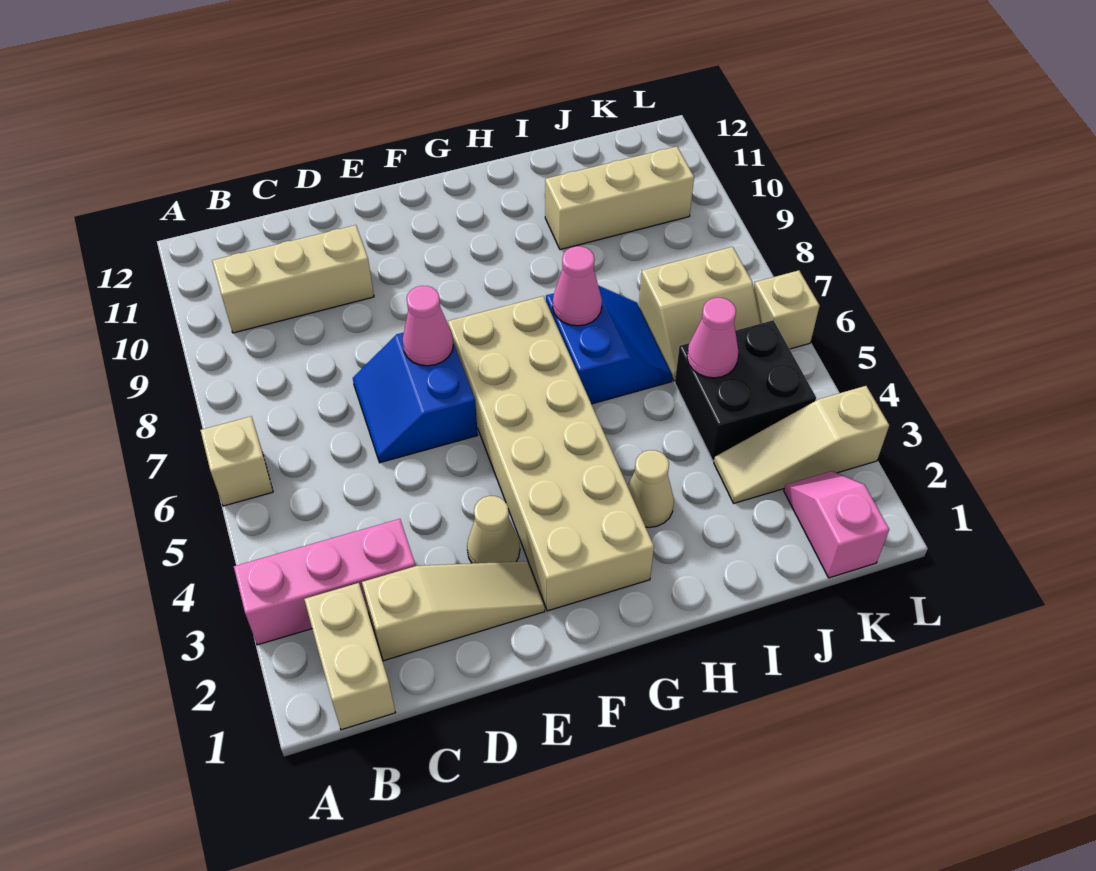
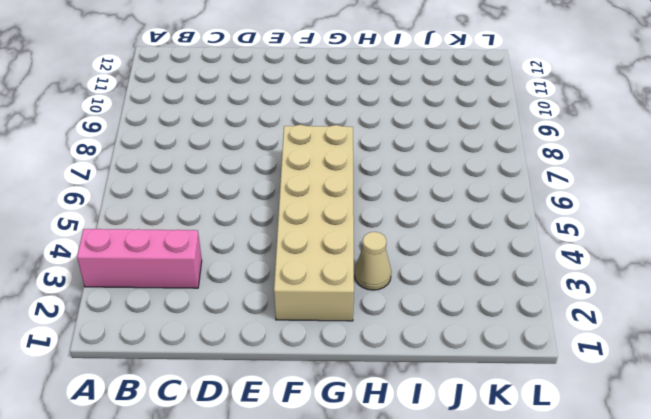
none -> tan 1x1 brick [200,416,273,506]
none -> tan 1x2 brick [304,583,396,730]
none -> tan 1x3 brick [212,225,374,333]

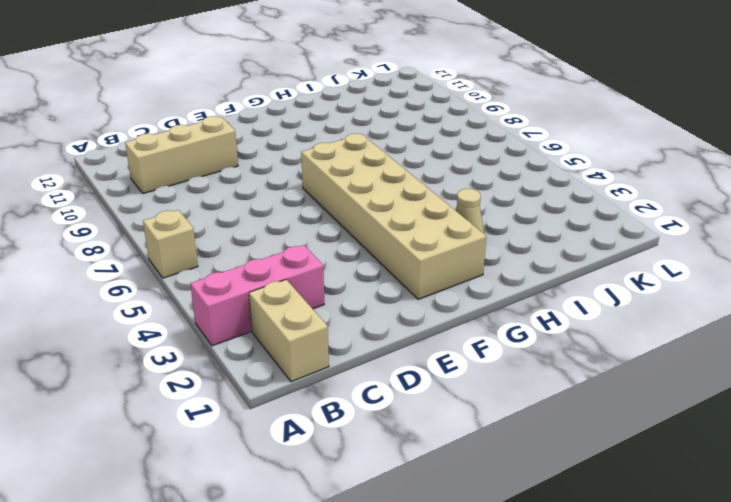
none -> tan 1x3 slope [362,561,545,661]
none -> blue 2x2 slope [353,333,478,463]
none -> tan 1x1 cone [467,496,520,563]

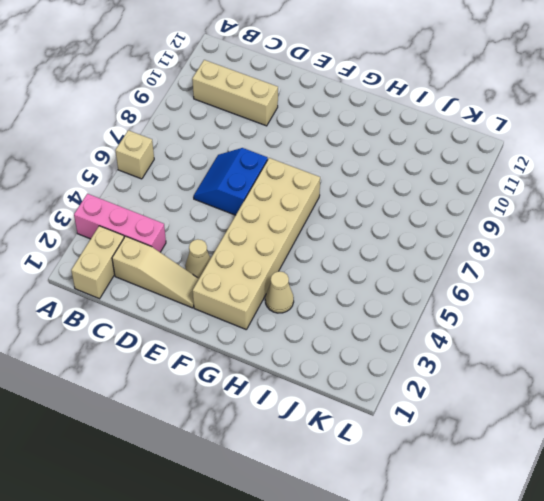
none -> blue 2x2 slope [546,286,672,404]
none -> tan 1x3 brick [545,147,694,250]
none -> tan 1x3 slope [714,386,889,503]

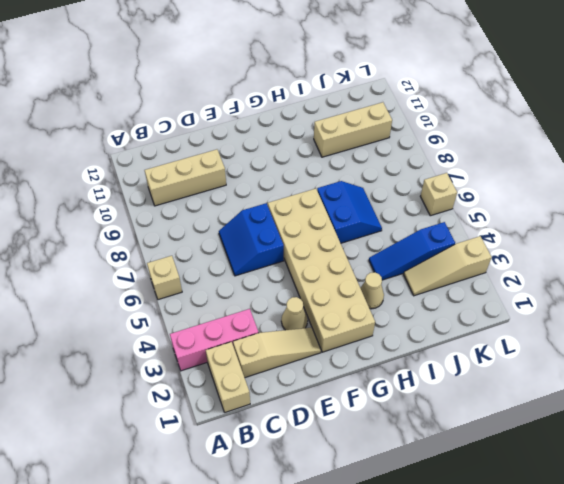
blue 1x3 slope [369,222,455,280] -> black 2x2 brick [675,320,816,461]
none -> tan 2x2 slope [639,247,761,381]
none -> pink 1x2 slope [784,471,889,578]
none -> pink 1x1 cone [402,286,453,366]

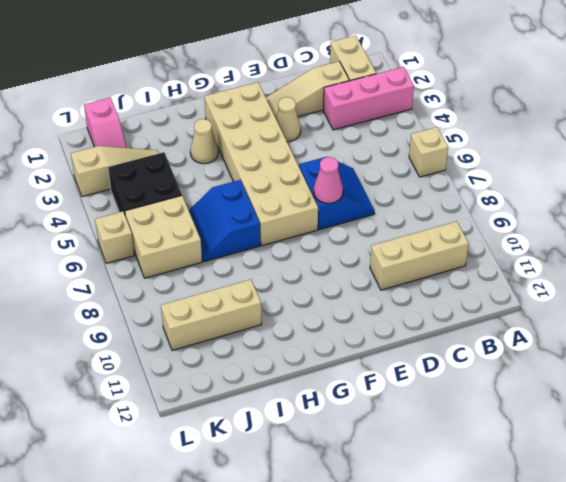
tan 2x2 brick [125,196,202,278] -> tan 2x2 slope [639,247,761,381]
none -> pink 1x1 cone [553,246,602,326]
none -> pink 1x1 cone [687,298,738,378]

